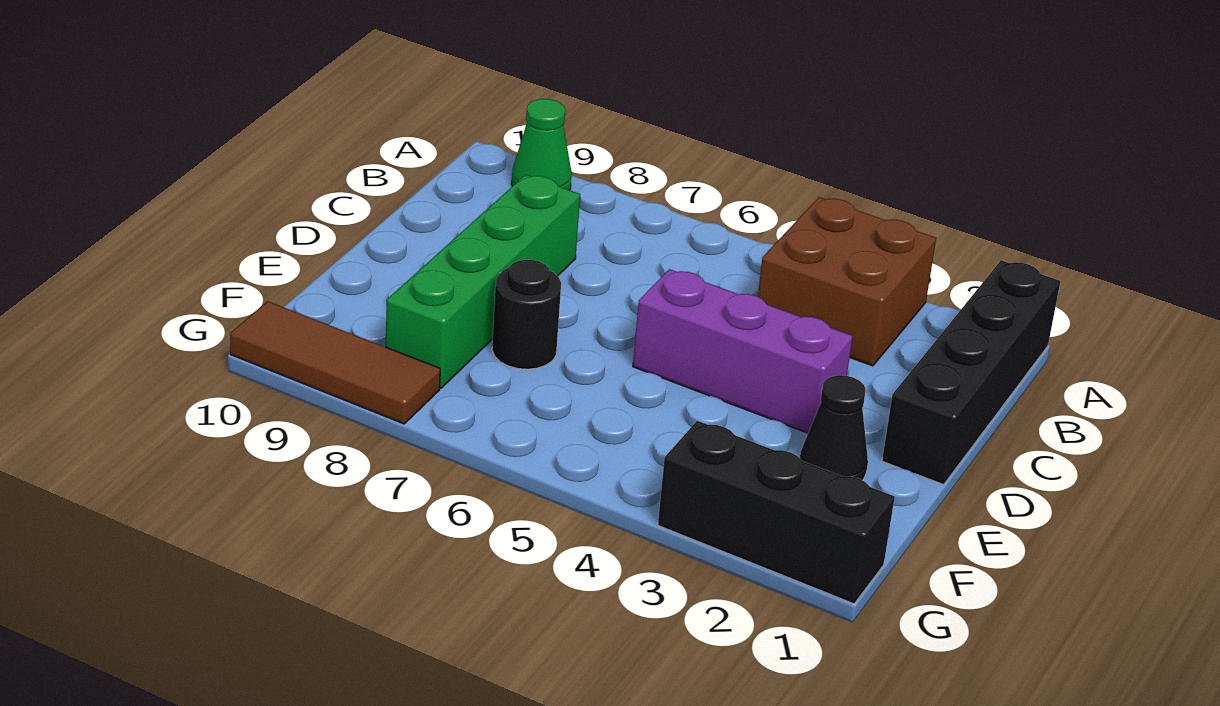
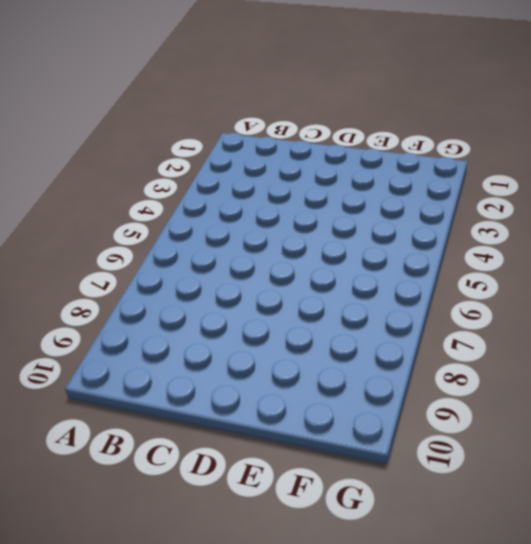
none -> black 1x4 brick [882,260,1060,485]
none -> brown 2x2 brick [758,197,936,366]

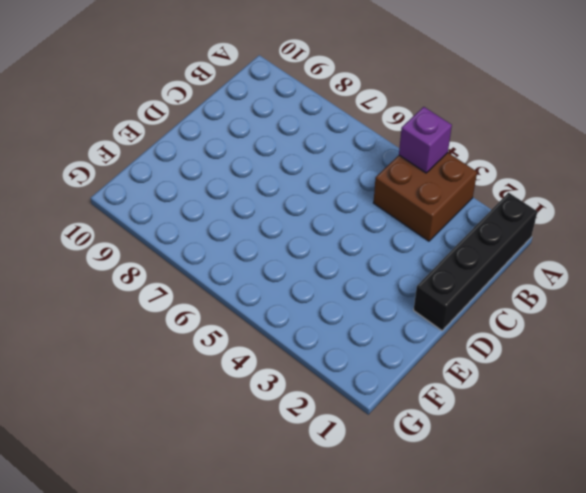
purple 1x1 brick [399,107,452,173] -> none
none -> green 1x1 cone [511,99,572,190]
none -> green 1x4 brick [385,175,580,388]

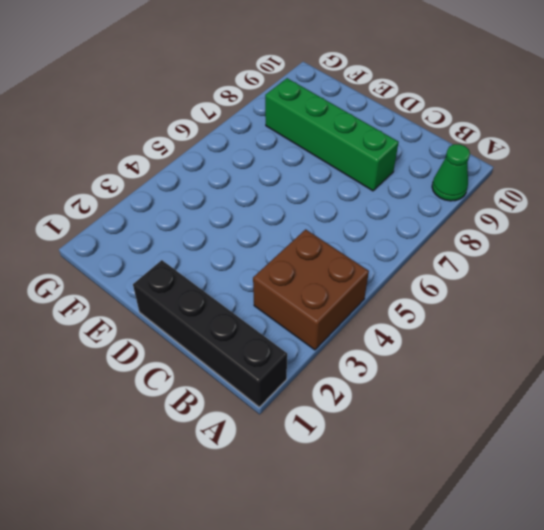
none -> purple 1x3 brick [633,269,853,433]
none -> black 1x1 cone [800,375,868,480]

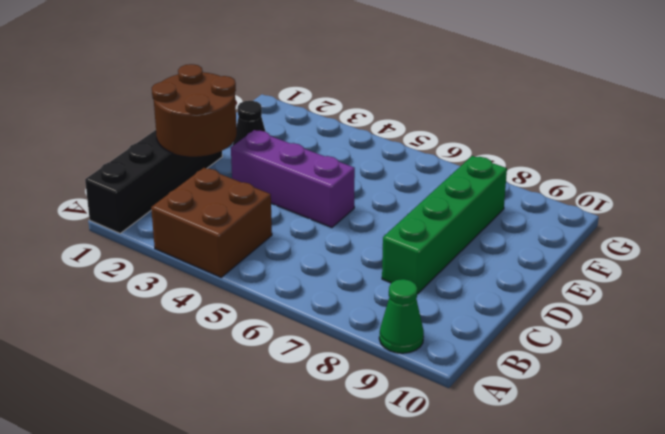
brown 2x2 round brick [152,64,237,157] -> none
none -> black 1x1 round brick [492,260,561,369]
none -> black 1x3 brick [658,421,895,604]

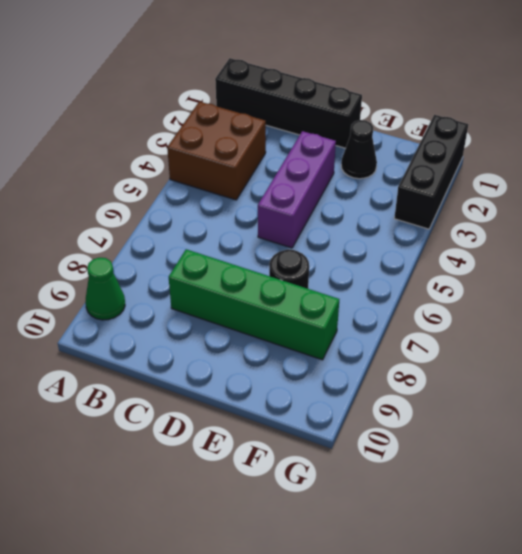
none -> brown 1x3 tile [230,301,440,424]

